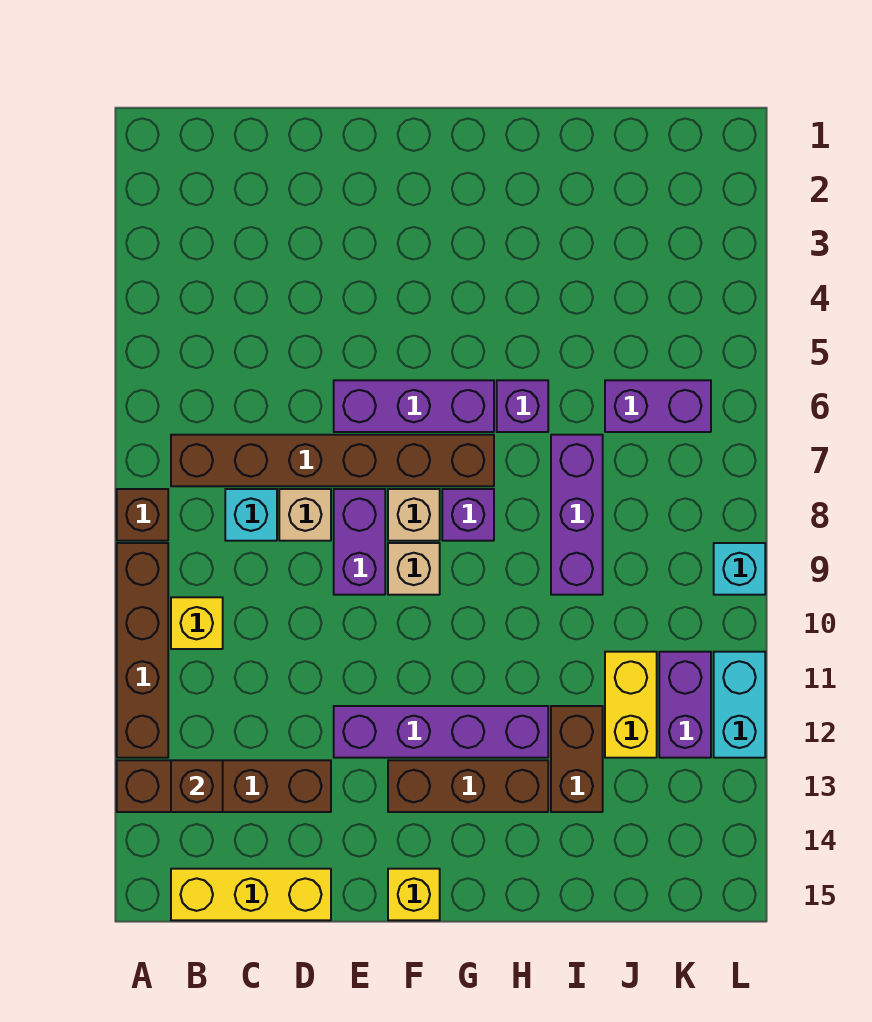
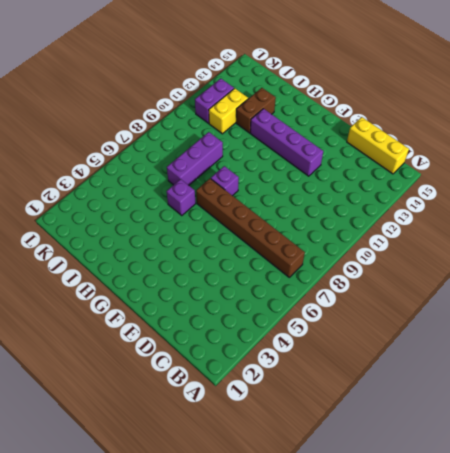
none -> brown 1x1 brick [117,489,168,541]
none -> brown 1x4 brick [117,543,168,758]
none -> brown 1x4 brick [117,760,331,812]

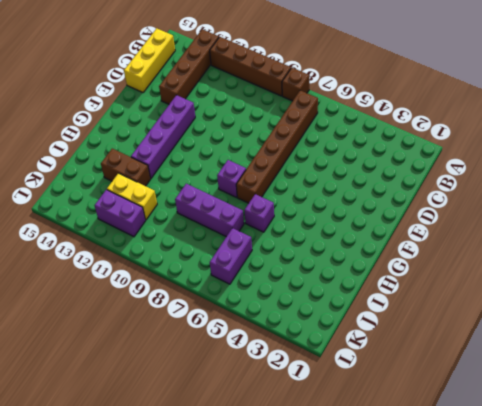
none -> yellow 1x1 brick [171,597,223,649]
none -> cyan 1x1 brick [225,489,277,541]
none -> tan 1x1 brick [279,489,331,541]

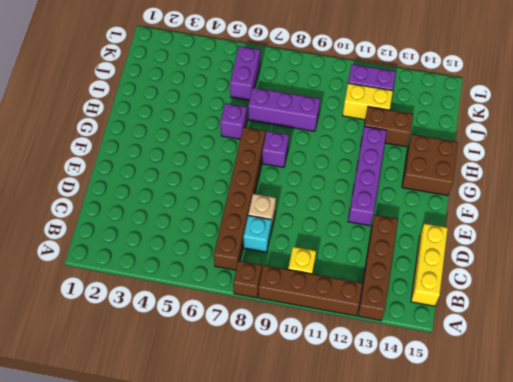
brown 2x2 brick [402,134,458,196] -> none
none -> purple 1x3 brick [334,380,494,432]
none -> purple 1x2 brick [334,489,385,595]
none -> tan 1x1 brick [388,489,440,541]

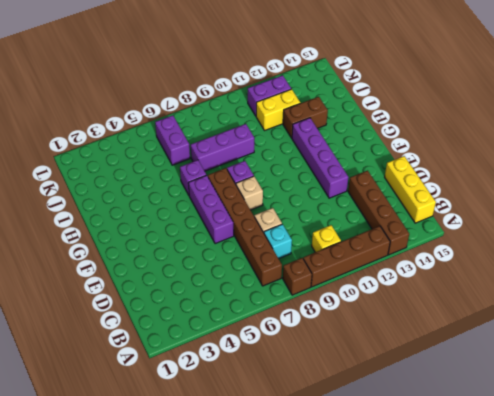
none -> purple 1x2 brick [334,489,385,595]
none -> tan 1x1 brick [388,543,440,595]
none -> brown 1x3 brick [388,760,548,812]

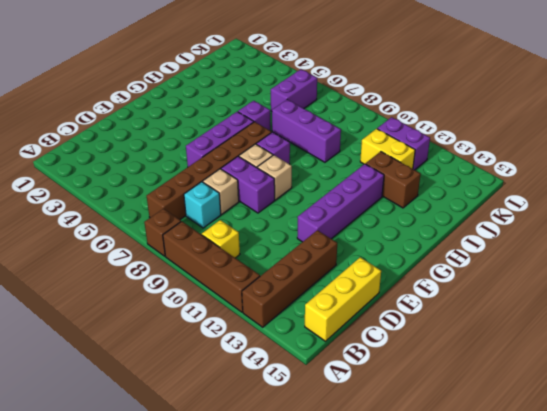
none -> brown 1x3 brick [388,760,548,812]
none -> yellow 1x1 brick [388,869,440,920]
none -> cyan 1x1 brick [714,543,765,595]

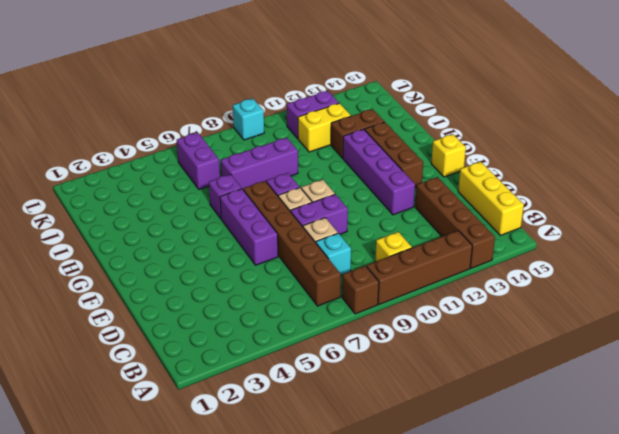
none -> cyan 1x2 brick [714,652,765,758]
none -> brown 1x1 brick [171,760,223,812]

